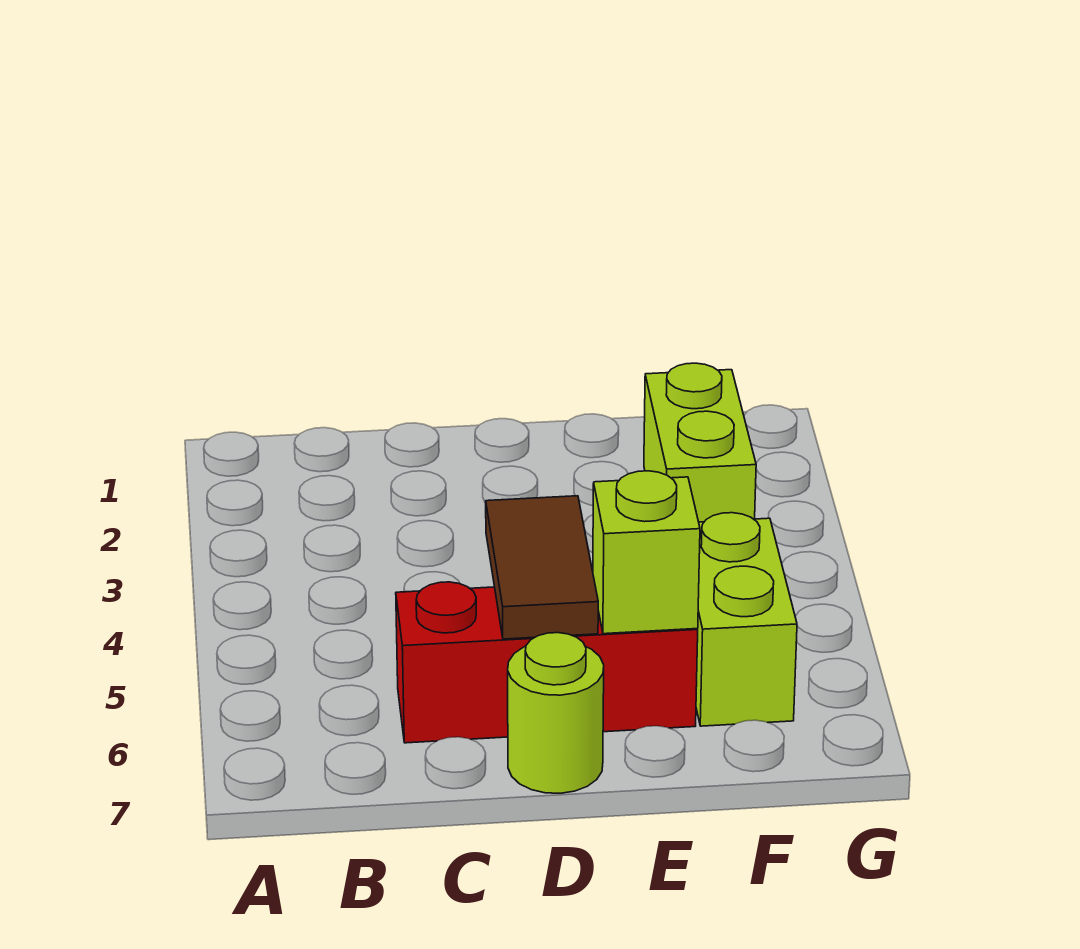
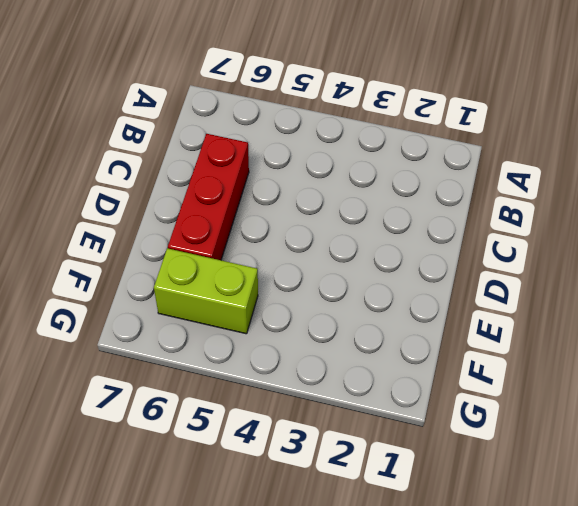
none -> lime 1x1 round brick [508,633,604,793]
none -> lime 1x2 brick [644,363,756,522]

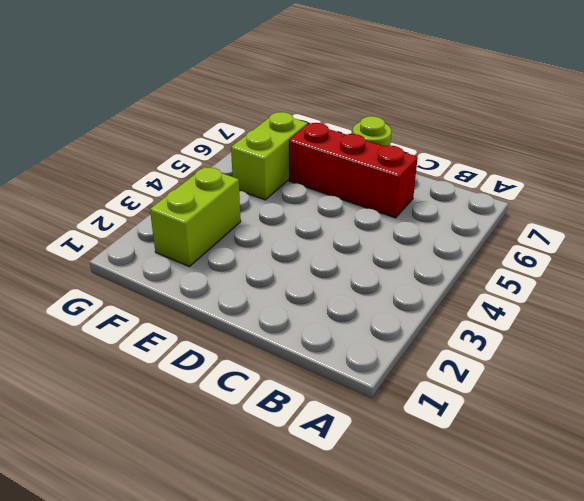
none -> brown 1x2 tile [486,496,598,639]
none -> lime 1x1 brick [593,471,700,634]

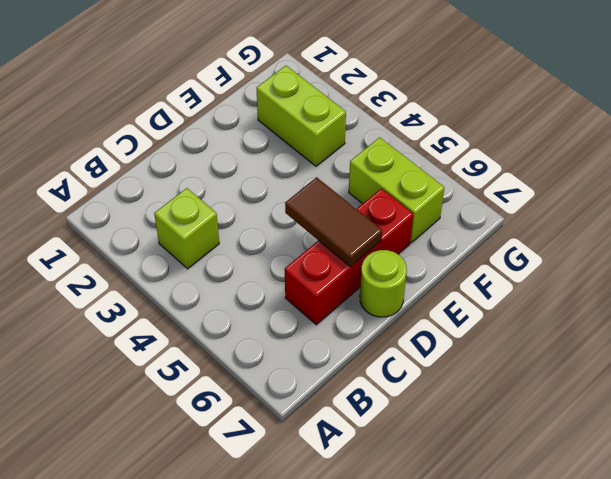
lime 1x1 brick [154,188,219,269] -> lime 1x1 brick moved to [593,471,700,634]

